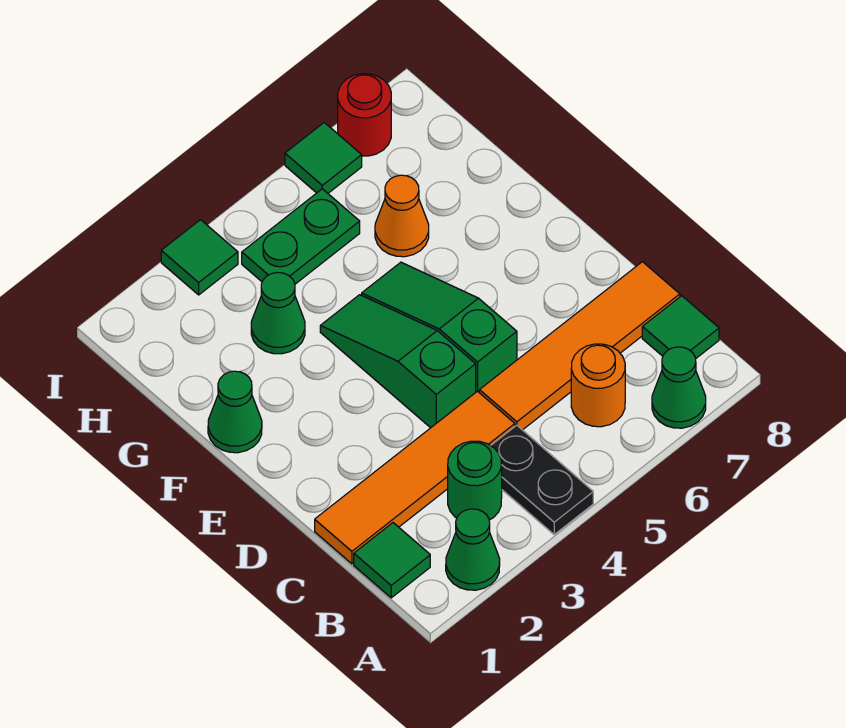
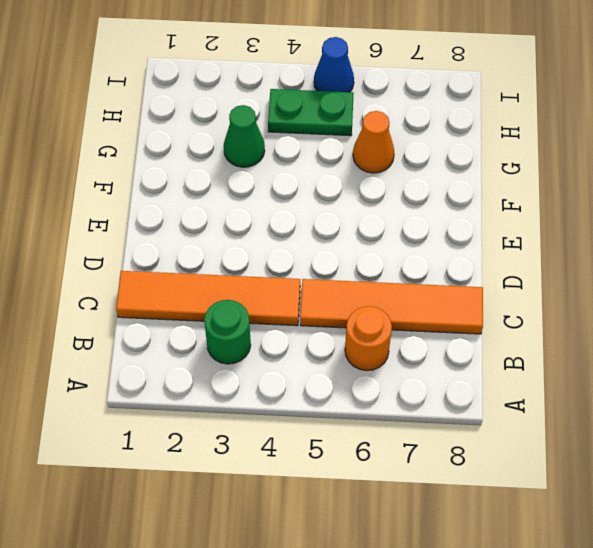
blue 1x1 cone [314,37,354,92] -> none
none -> green 1x1 cone [446,509,500,590]
none -> black 1x2 plate [491,425,593,534]
none -> green 1x1 cone [652,347,706,428]

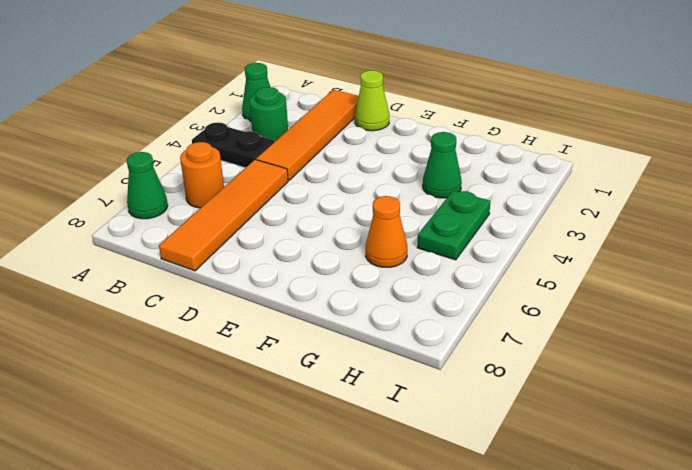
lime 1x1 cone [355,70,389,131] -> none
none -> green 1x1 tile [354,523,430,598]
none -> green 1x1 tile [642,296,719,358]
none -> green 1x3 slope [320,295,476,428]

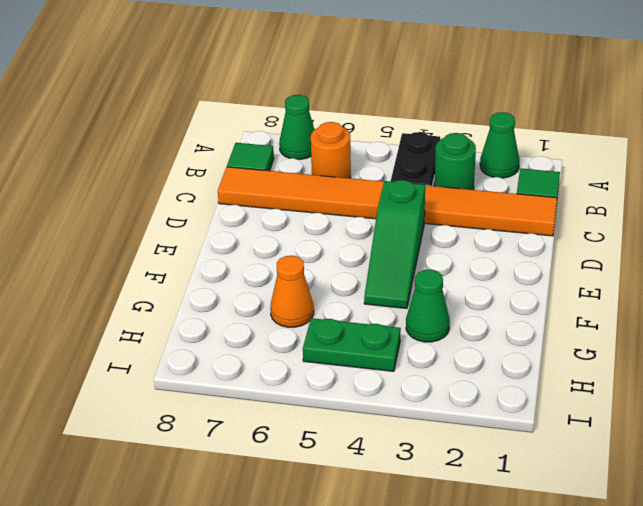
none -> green 1x3 slope [362,262,517,392]
none -> green 1x1 cone [208,371,262,453]
none -> green 1x1 tile [161,220,238,295]

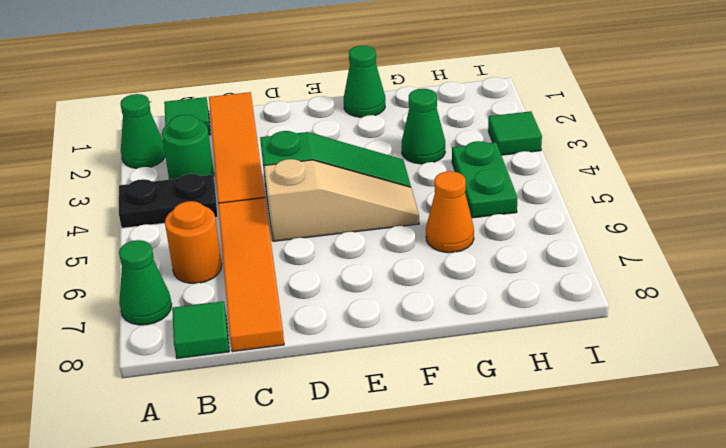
tan 1x3 slope [264,159,419,241] -> green 1x3 slope [362,262,517,392]
none -> green 1x1 tile [285,123,362,193]
none -> red 1x1 round brick [338,74,391,156]

